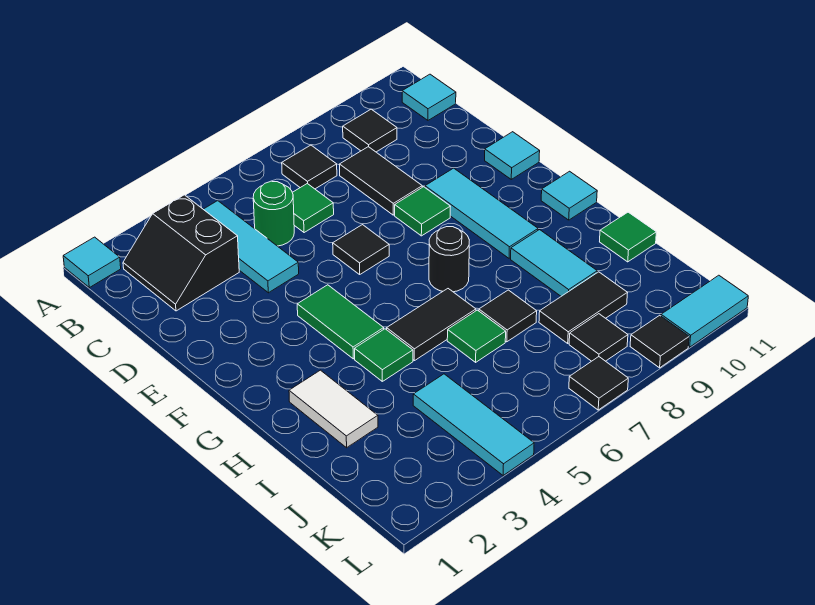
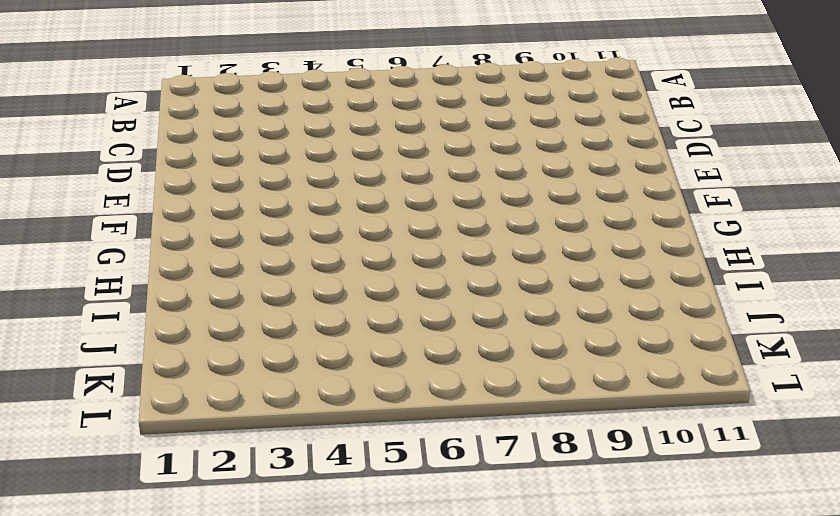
none -> cyan 1x1 tile [63,237,121,288]
none -> black 2x2 slope [123,195,239,311]
none -> cyan 1x3 tile [203,201,299,293]

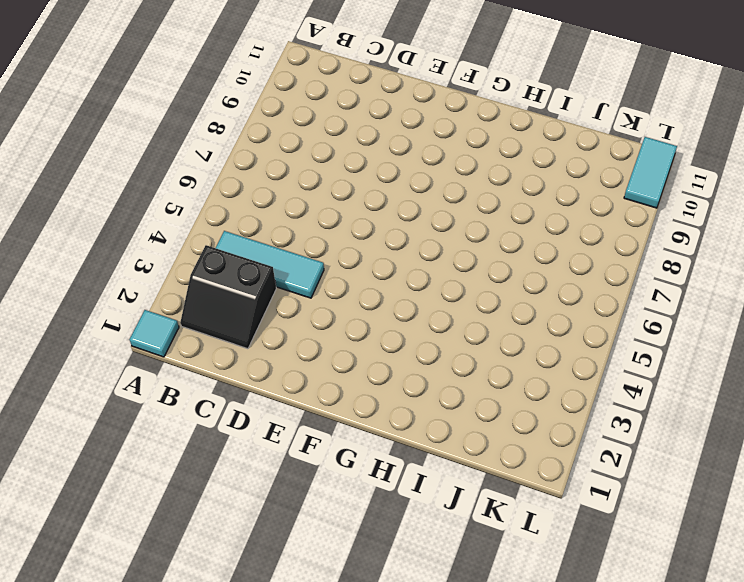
none -> black 1x1 tile [282,145,337,189]
none -> black 1x1 tile [343,109,397,152]
none -> cyan 1x1 tile [402,74,456,120]

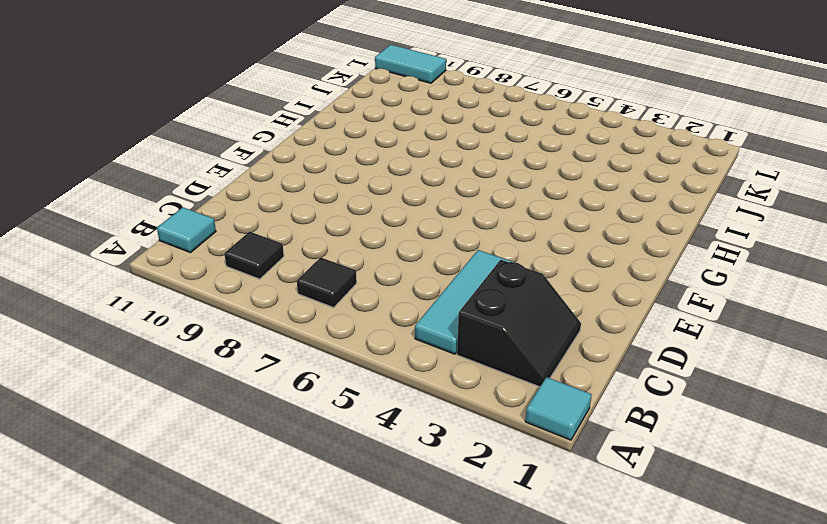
none -> green 1x1 round brick [253,181,294,246]
none -> green 1x1 tile [292,184,334,233]
none -> black 1x2 tile [340,147,422,215]

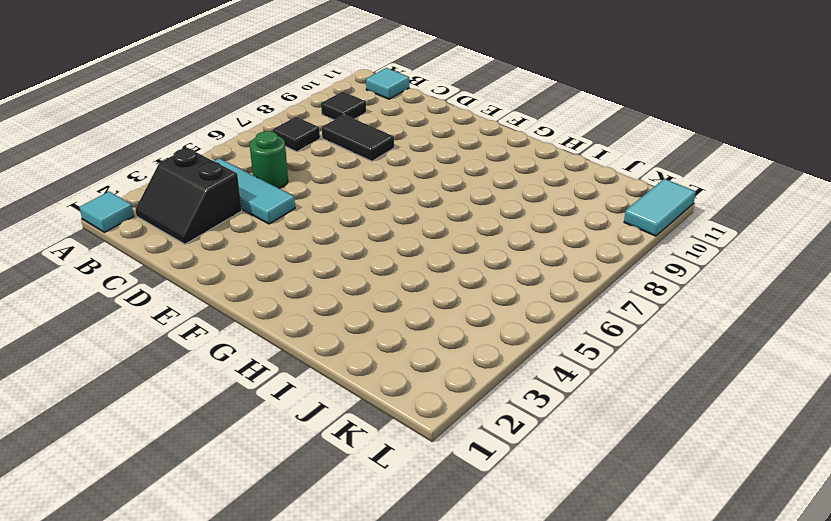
none -> green 1x1 tile [292,184,334,233]
none -> black 1x1 tile [333,225,389,274]
none -> green 1x1 tile [395,187,451,236]

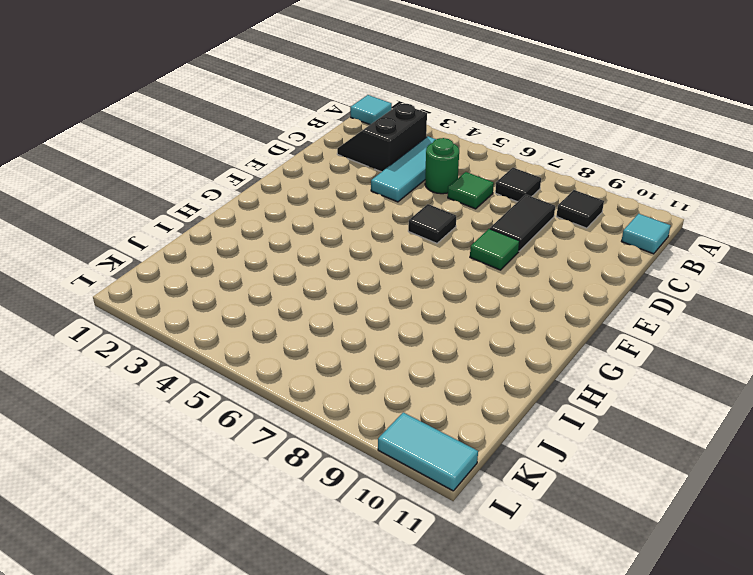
none -> cyan 1x3 tile [425,168,538,258]
none -> cyan 1x1 tile [485,132,540,179]
none -> green 1x2 tile [297,285,384,359]

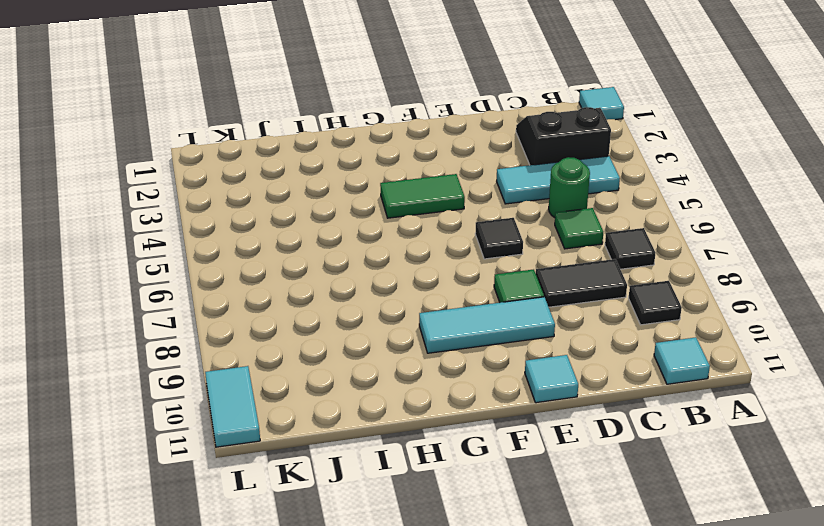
none -> black 1x1 round brick [429,227,469,292]
none -> cyan 1x1 tile [541,171,597,220]
none -> white 1x2 tile [289,370,378,448]

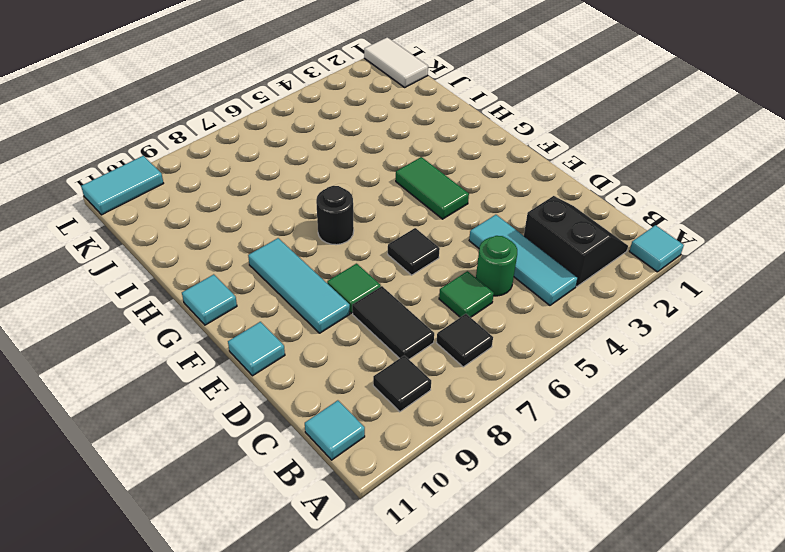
white 1x2 tile [364,37,428,87] -> white 1x2 tile moved to [289,370,378,448]
none -> green 1x1 tile [355,329,413,381]
none -> black 1x2 tile [387,289,476,361]
none -> cyan 1x2 tile [511,230,597,296]

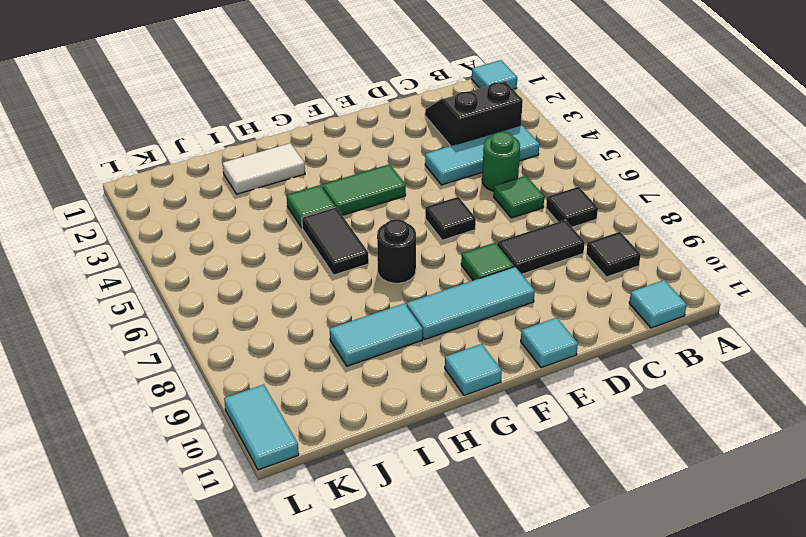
none -> green 1x1 tile [447,310,506,362]
none -> black 1x1 tile [479,290,537,342]
none -> green 1x1 tile [600,212,656,262]

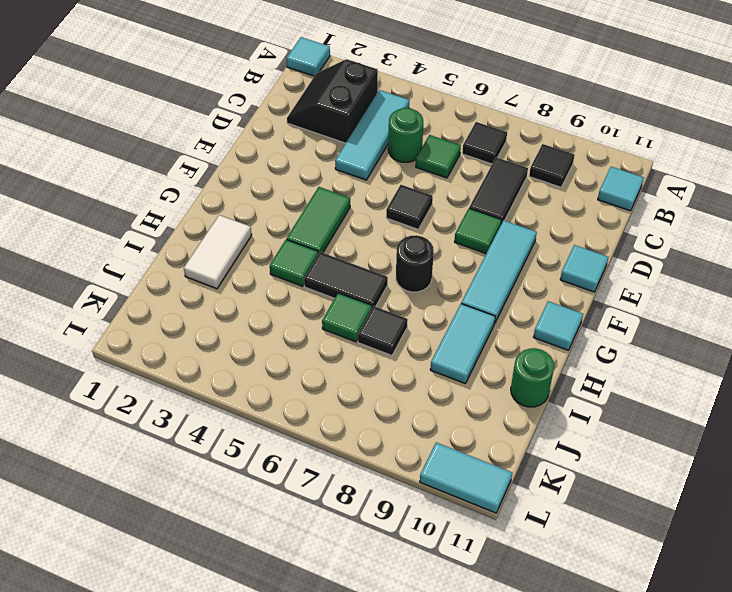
green 1x1 round brick [511,348,554,407] -> green 1x1 tile [600,212,656,262]
none -> cyan 1x3 tile [413,374,534,475]
none -> black 1x2 tile [539,272,627,343]
none -> black 1x1 tile [569,314,628,361]

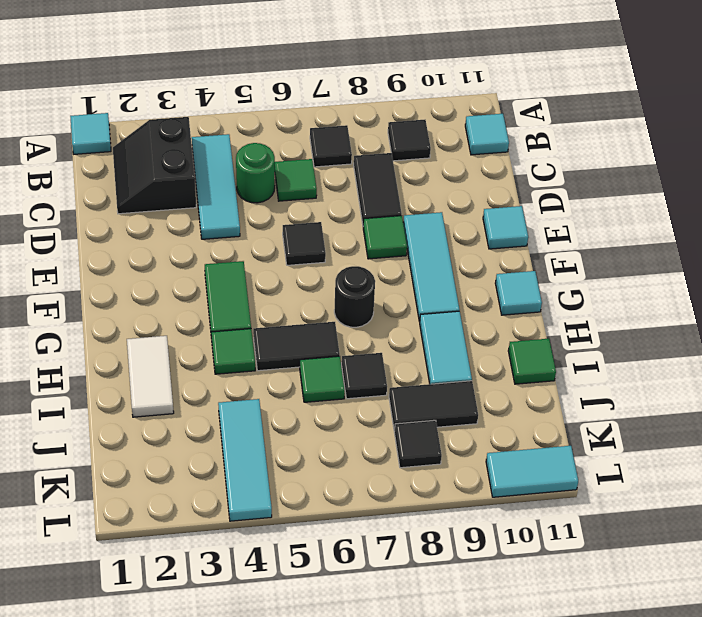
none -> black 1x1 tile [569,357,628,410]
none -> black 1x1 tile [630,315,689,368]

